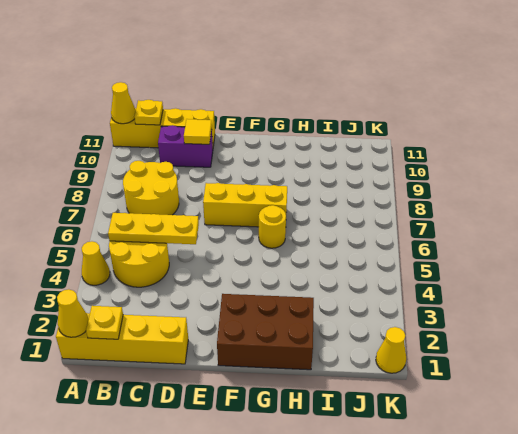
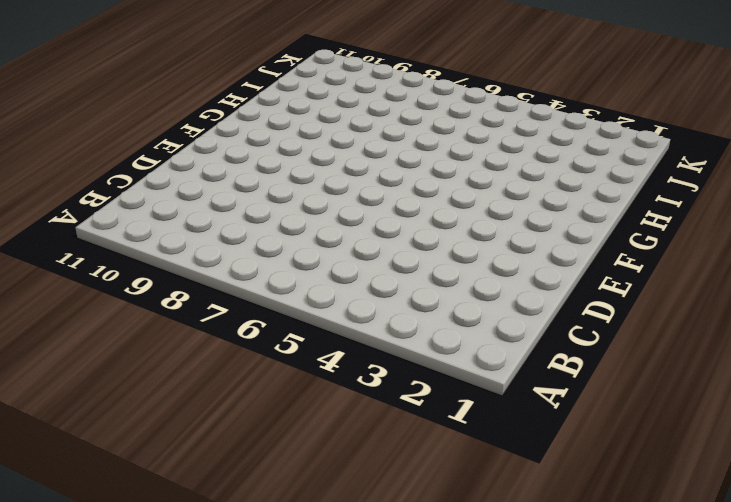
none -> yellow 1x4 brick [56,313,188,364]
none -> yellow 1x1 cone [82,241,110,285]
none -> yellow 1x4 brick [110,108,215,148]

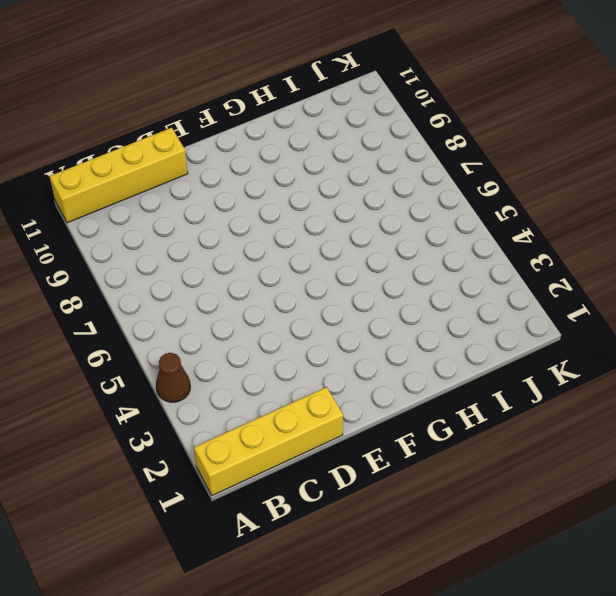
brown 1x1 cone [156,353,190,402] -> yellow 1x1 cone [82,241,110,285]
none -> yellow 2x2 round brick [109,241,169,287]
none -> yellow 2x2 round brick [123,161,179,215]
none -> purple 1x2 brick [158,125,213,167]

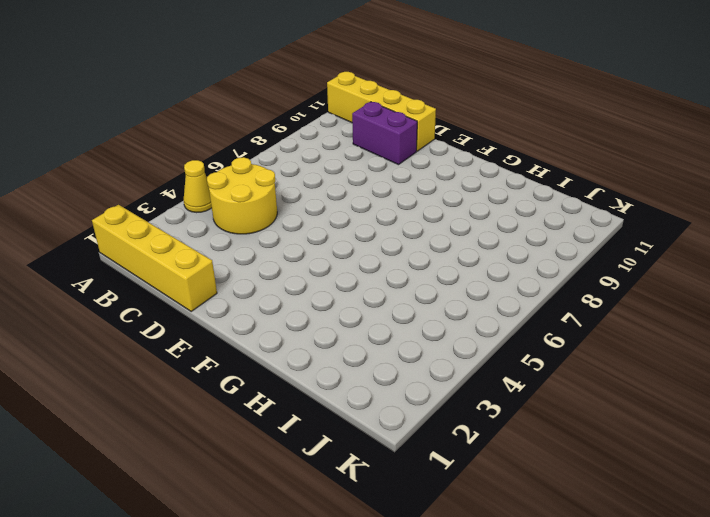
none -> yellow 2x2 round brick [123,161,179,215]
none -> yellow 1x3 brick [203,183,287,227]
none -> brown 2x3 brick [217,294,314,370]

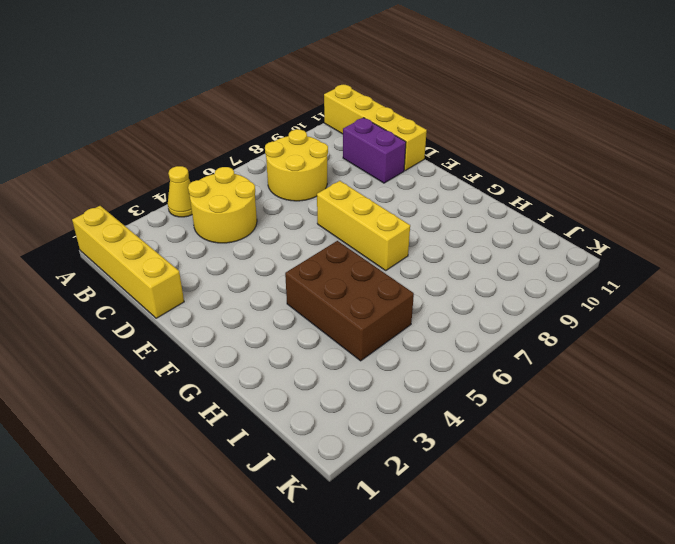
brown 2x3 brick [285,241,414,361] -> brown 2x3 brick moved to [217,294,314,370]
none -> yellow 1x1 round brick [259,205,286,248]
none -> yellow 1x1 cone [376,327,406,373]
none -> yellow 1x1 cone [57,289,88,337]

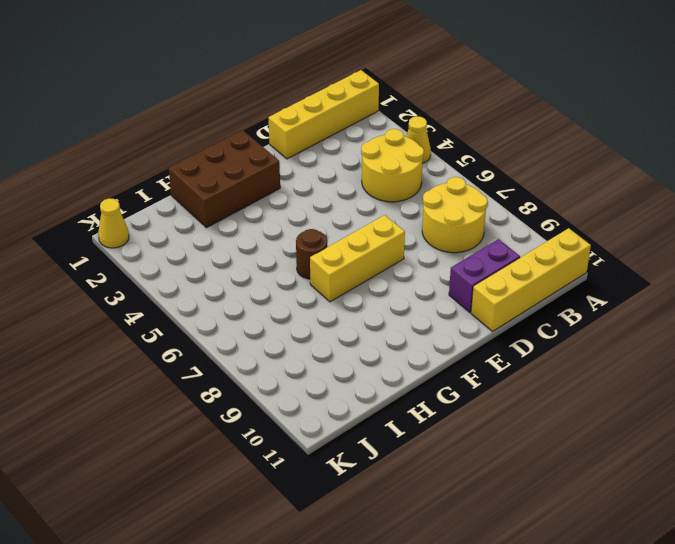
brown 1x1 round brick [296,229,327,279] -> yellow 1x1 round brick [259,205,286,248]
none -> yellow 1x1 cone [57,289,88,337]
none -> yellow 1x1 cone [111,82,136,124]
none -> yellow 1x1 plate [86,306,123,339]

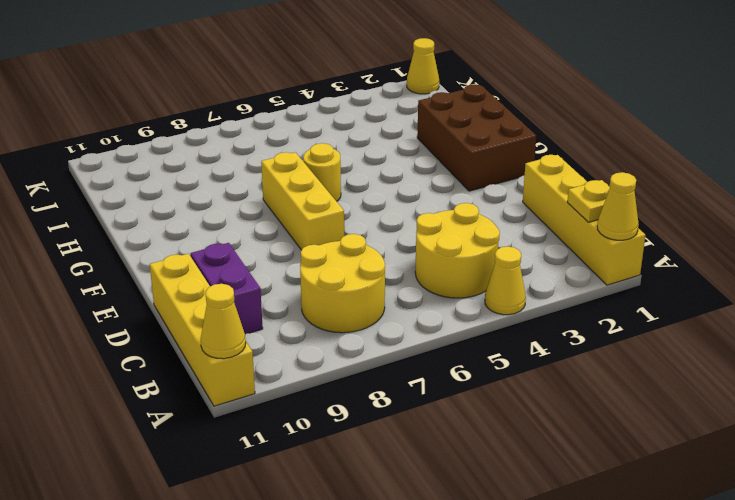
none -> yellow 1x3 plate [108,213,199,244]
none -> yellow 1x1 plate [134,100,163,125]
none -> yellow 1x1 tile [184,119,212,144]

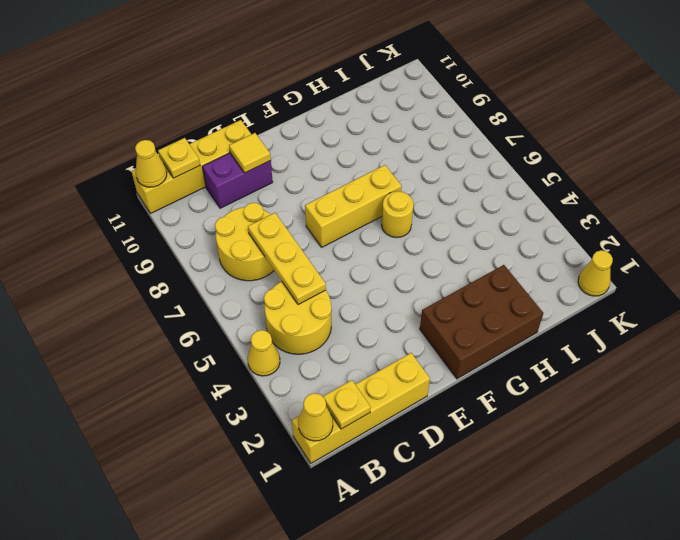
yellow 1x3 plate [248,213,326,305] -> yellow 1x3 plate turned to [108,213,199,244]

